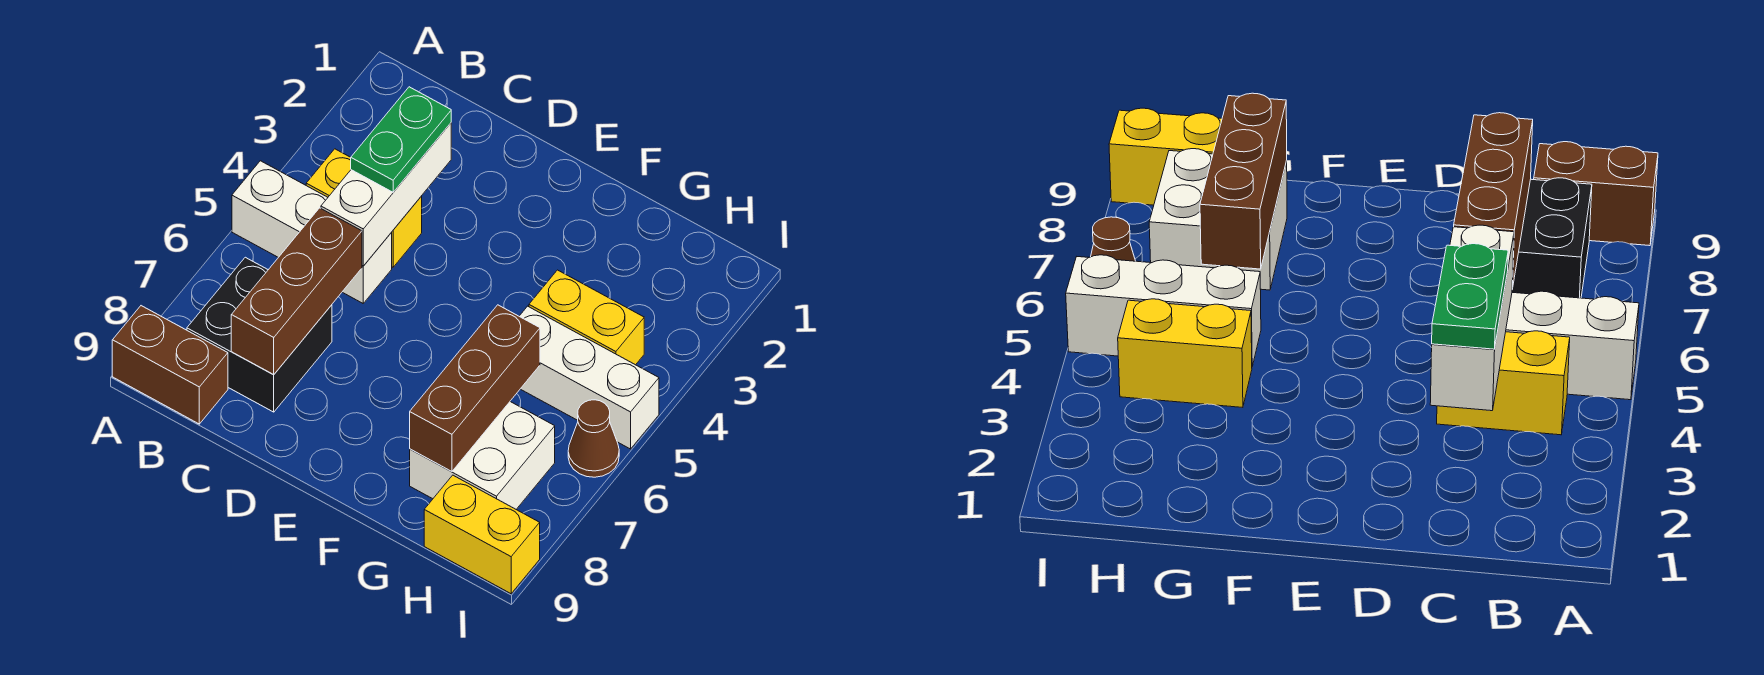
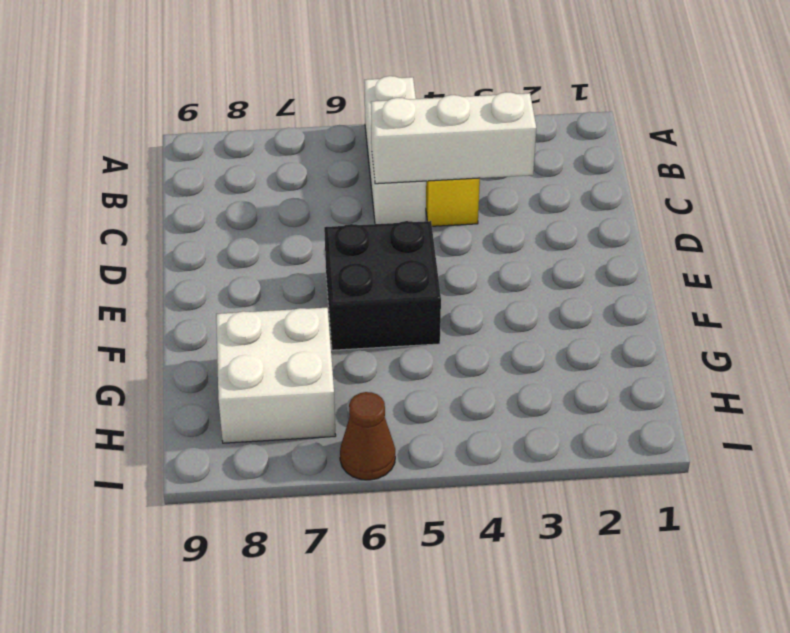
black 2x2 brick [324,221,441,350] -> black 2x2 brick moved to [187,257,332,412]
none -> brown 1x2 brick [112,306,228,424]
none -> yellow 1x2 brick [529,270,644,365]
none -> white 1x3 brick [519,306,659,449]

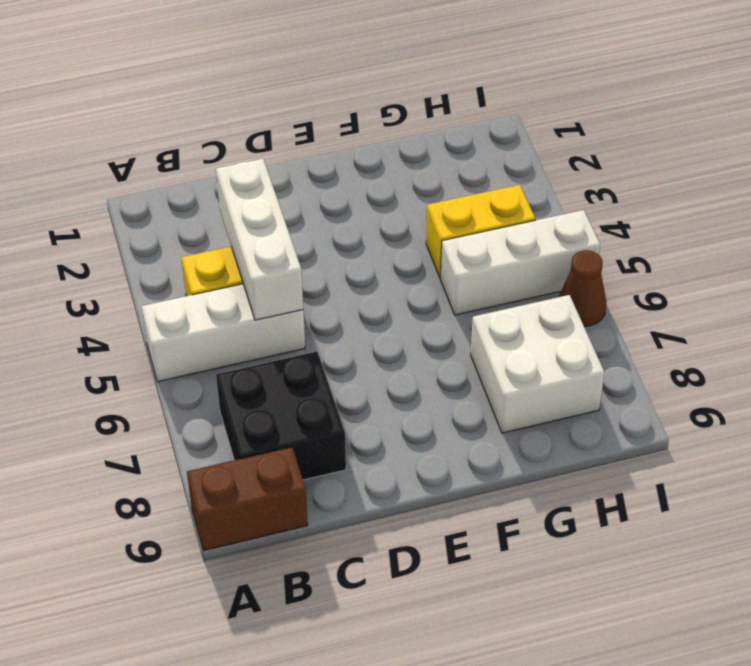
none -> yellow 1x2 brick [424,475,540,594]
none -> brown 1x3 brick [231,208,362,375]
none -> brown 1x3 brick [410,305,540,471]

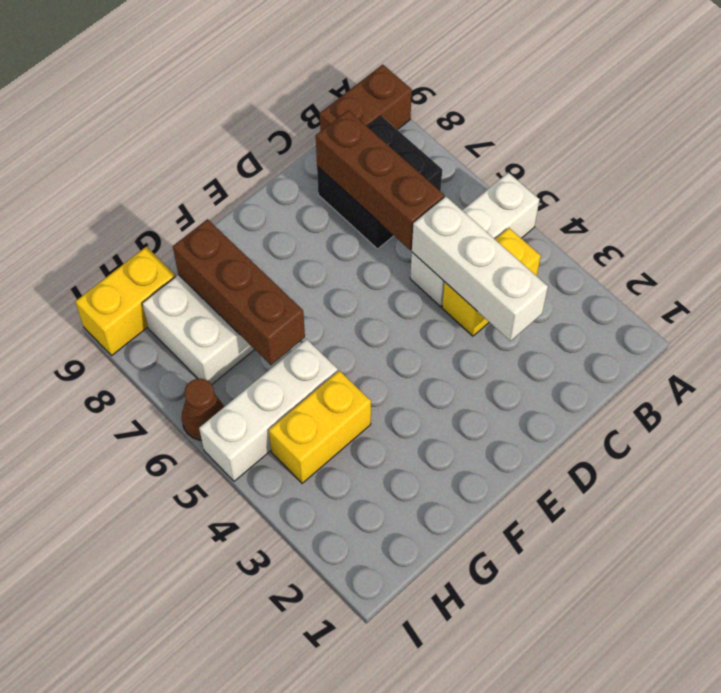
none -> green 1x2 plate [351,87,451,192]

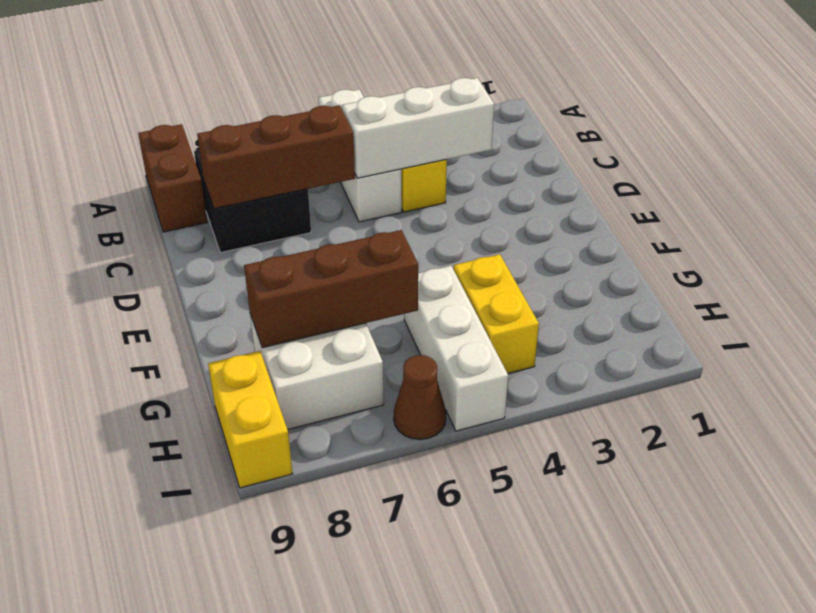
none -> green 1x2 plate [351,87,451,192]

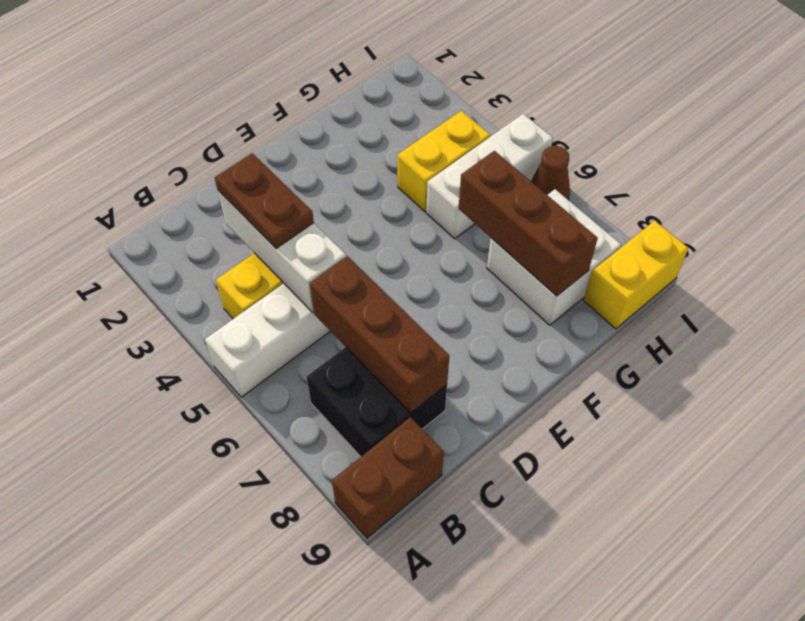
brown 1x2 plate [215,153,314,249] -> green 1x2 plate [351,87,451,192]

